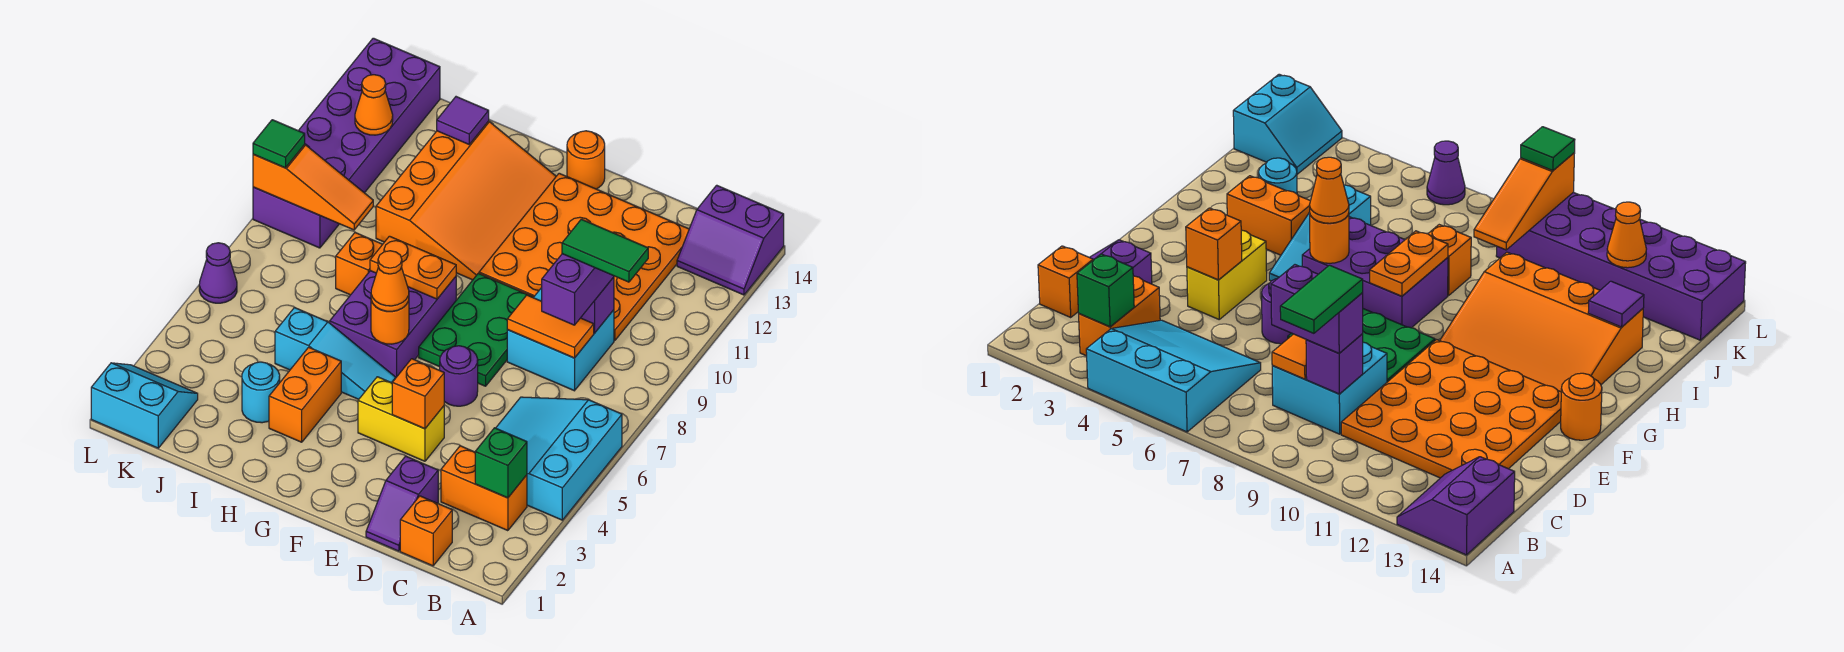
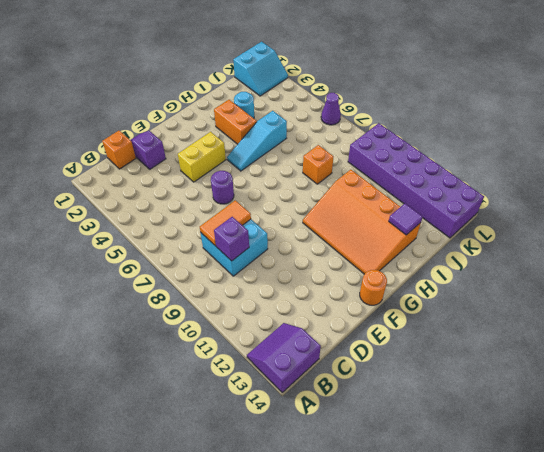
none -> cyan 3x3 slope [496,397,622,520]
none -> orange 1x2 brick [441,446,527,531]
none -> orange 4x4 plate [479,173,689,341]
none -> green 2x3 plate [419,273,532,386]

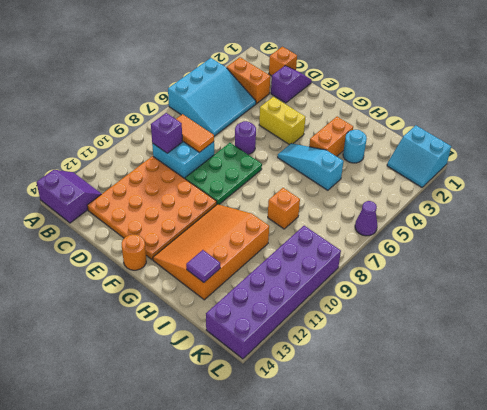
none -> purple 2x3 brick [330,271,456,377]
none -> green 1x1 brick [475,428,527,498]
none -> orange 1x1 brick [392,359,444,429]
none -> orange 1x1 round brick [371,300,409,344]

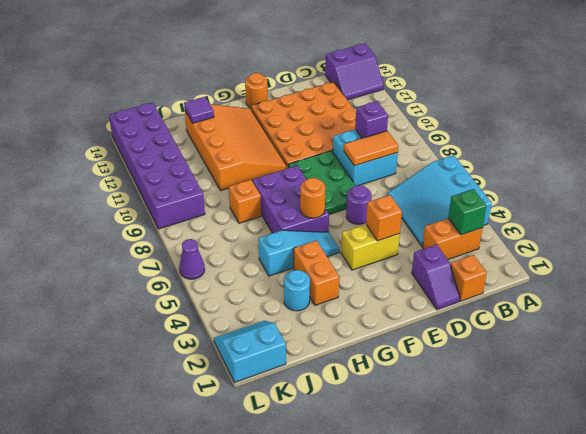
none -> orange 1x2 plate [370,236,456,299]
none -> orange 1x3 slope [253,145,373,230]
none -> orange 1x1 cone [355,75,393,135]
none -> purple 1x2 brick [542,254,614,325]

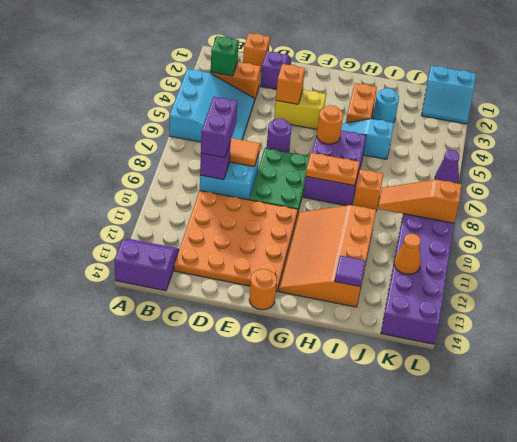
none -> orange 1x1 cone [371,251,409,311]
none -> green 1x1 tile [253,120,305,168]
none -> green 1x2 tile [562,219,648,282]

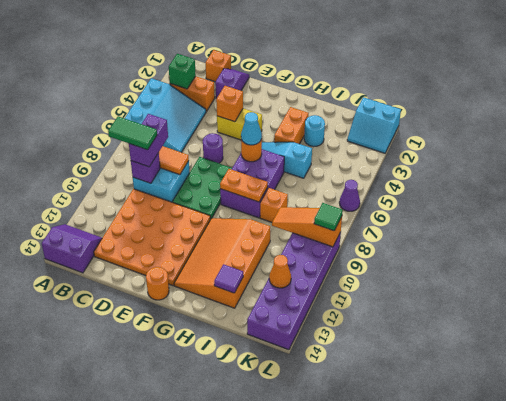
cyan 1x1 cone [241,112,262,145] -> orange 1x1 cone [371,251,409,311]

